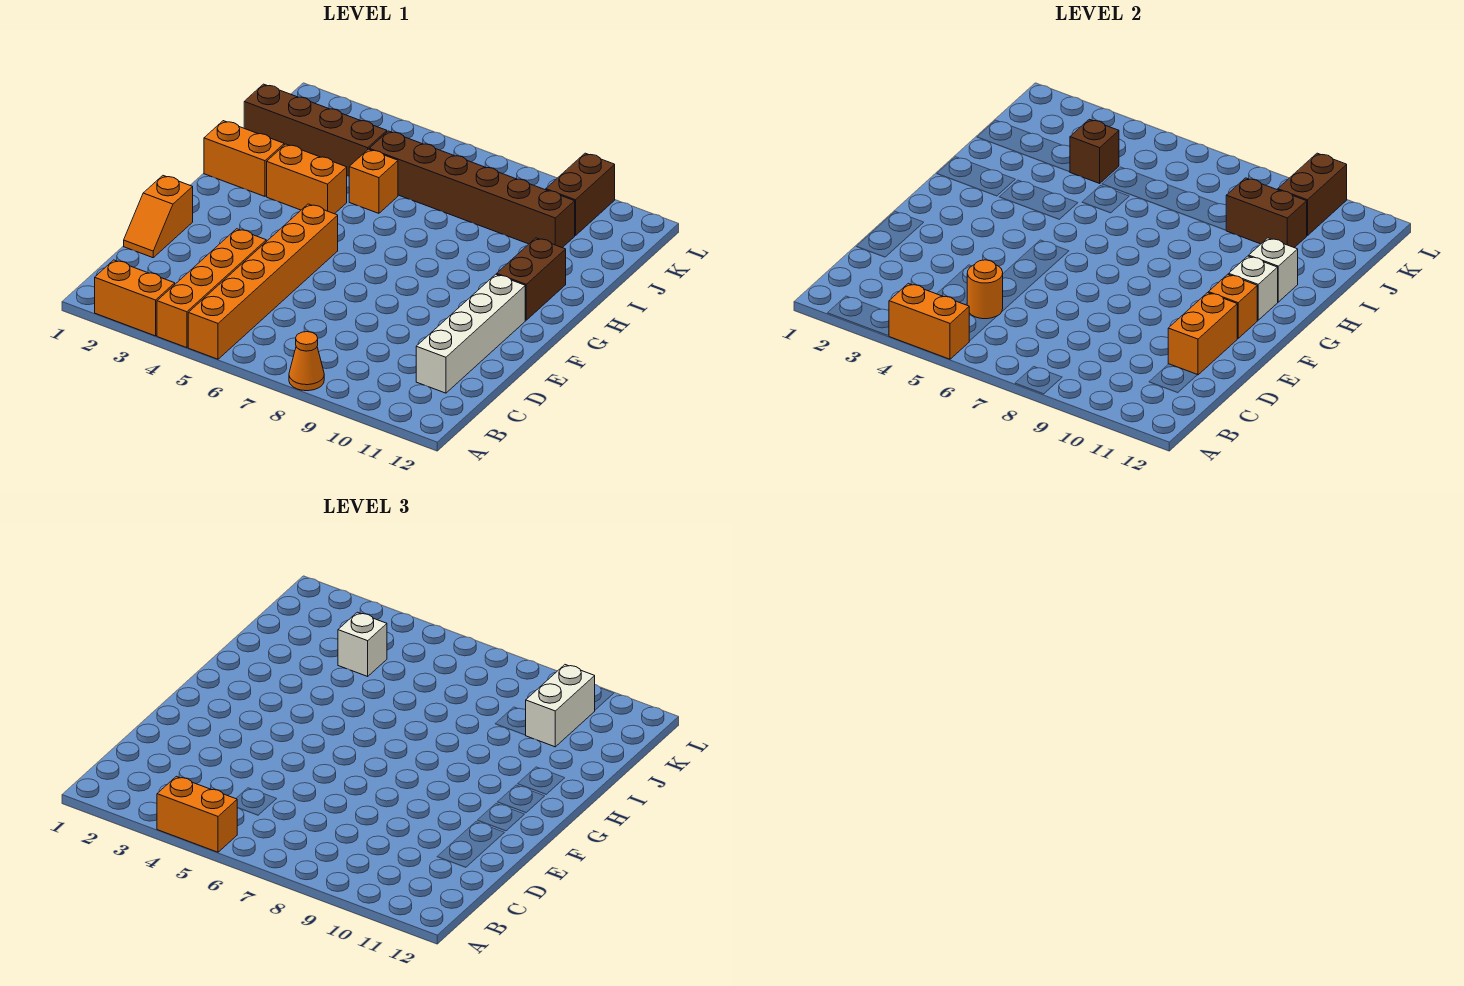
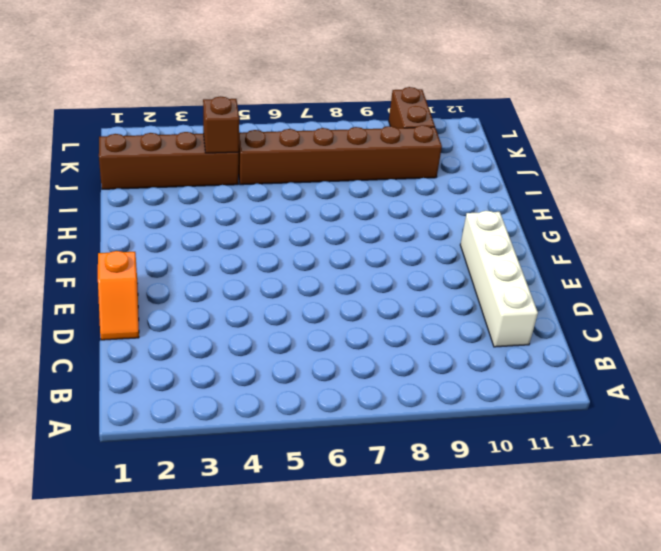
none -> orange 1x2 brick [95,260,175,336]
none -> orange 1x4 brick [157,229,266,348]
none -> orange 1x6 brick [188,204,338,359]

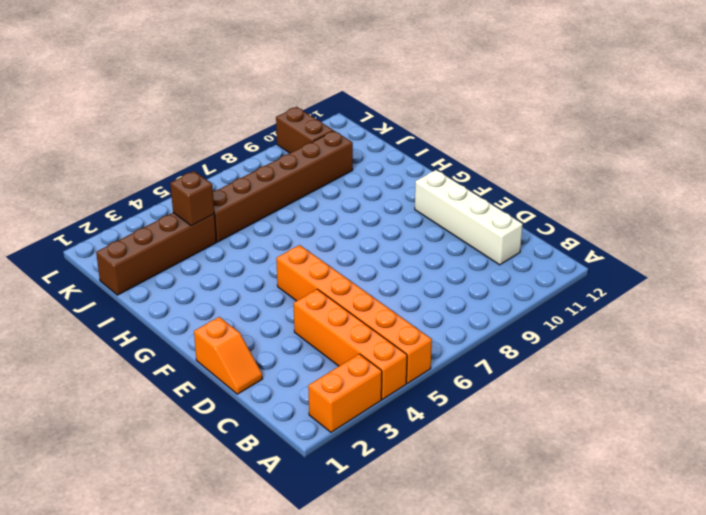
none -> orange 1x1 cone [289,332,324,391]
none -> brown 1x2 brick [497,238,566,320]
none -> orange 1x2 brick [204,121,284,196]

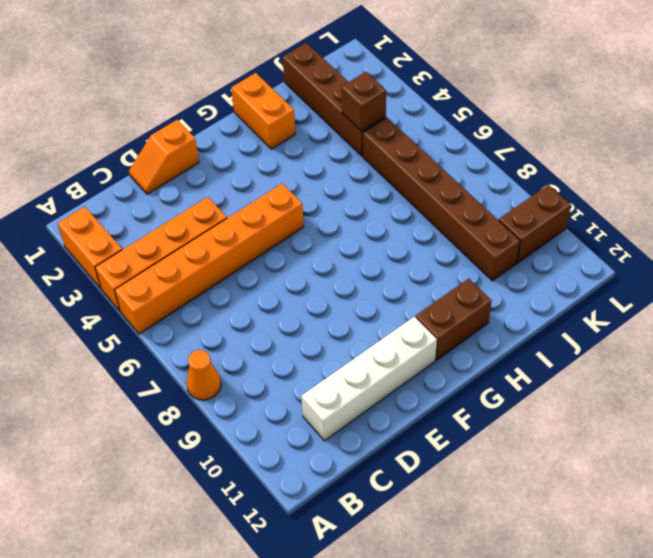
none -> orange 1x2 brick [267,144,347,214]
none -> orange 1x1 brick [349,149,398,213]
none -> orange 1x2 brick [889,283,969,359]

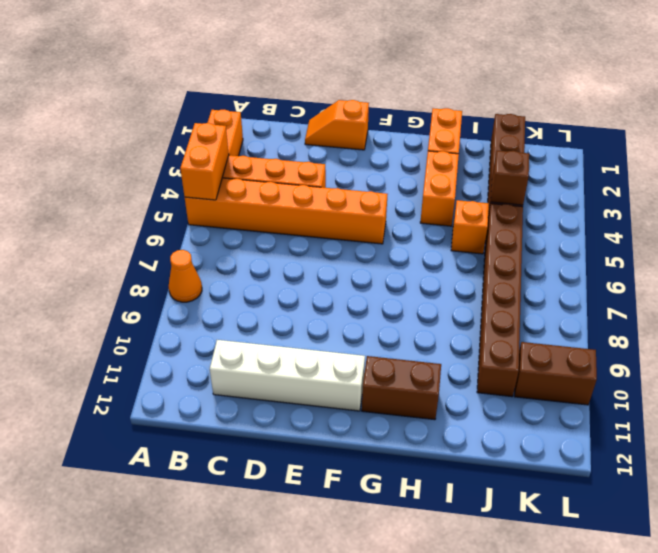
none -> orange 1x1 round brick [967,260,1003,319]
none -> orange 1x2 brick [1168,293,1237,375]
none -> orange 1x1 brick [1209,274,1257,338]

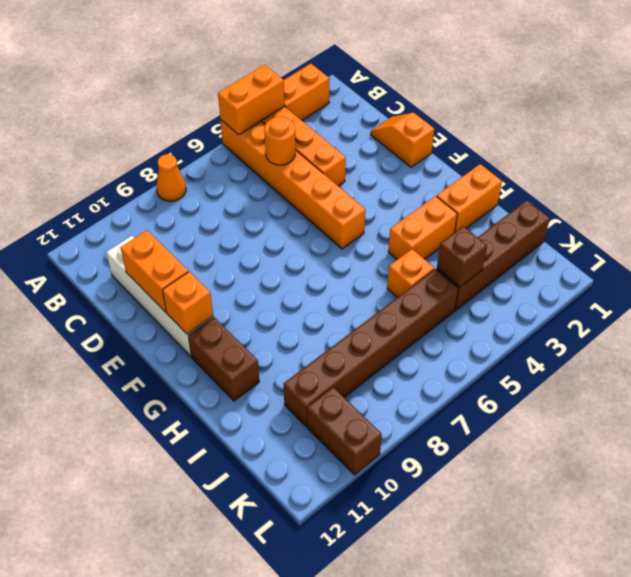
none -> white 1x1 brick [1229,256,1278,320]
none -> white 1x1 brick [1249,238,1298,302]
none -> brown 1x2 brick [1226,178,1307,248]

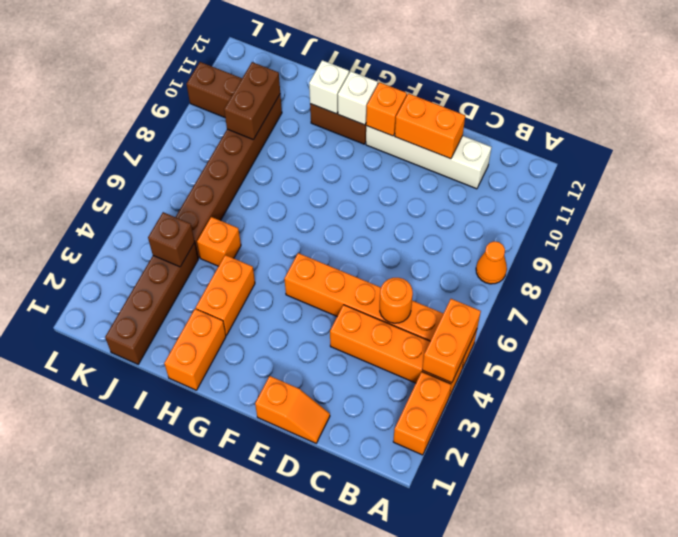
none -> brown 1x2 brick [1278,153,1347,236]
none -> orange 1x2 brick [157,776,237,852]
none -> white 1x1 brick [338,612,387,676]

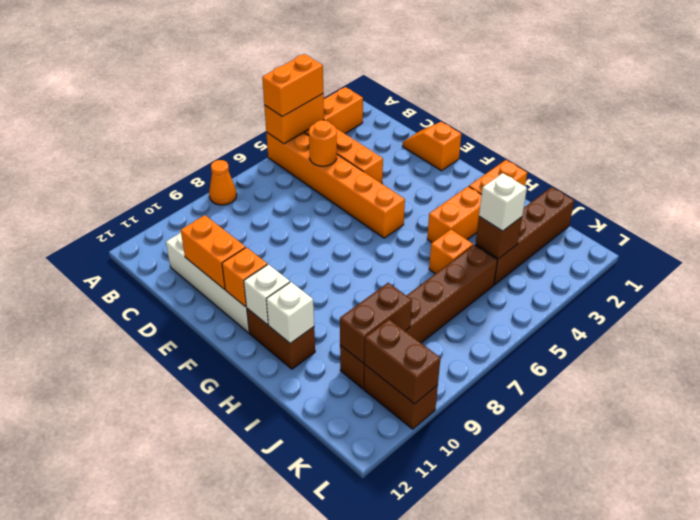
none -> white 1x2 brick [526,665,595,747]

